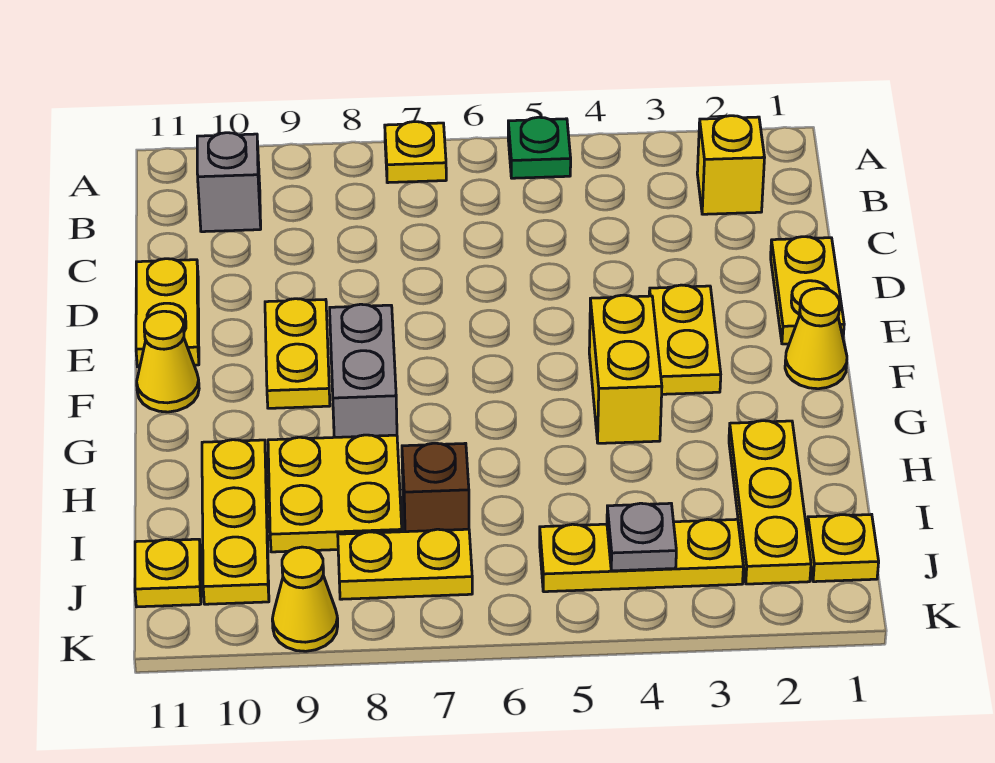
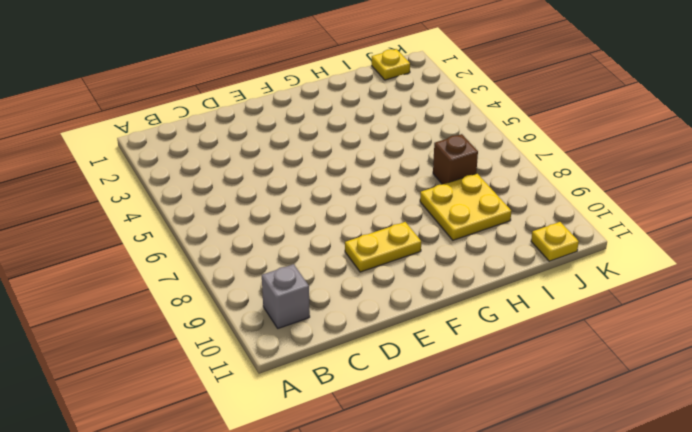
none -> green 1x1 plate [508,117,571,178]
none -> yellow 1x1 plate [385,122,446,183]
none -> yellow 1x1 brick [697,116,765,214]

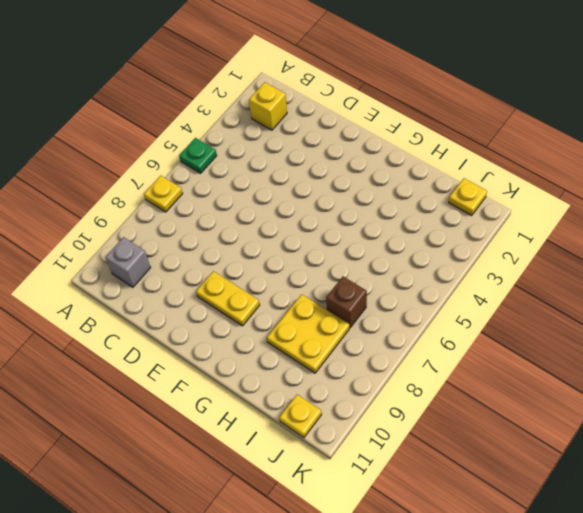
none -> yellow 1x2 plate [771,237,844,344]
none -> yellow 1x2 plate [136,259,199,367]
none -> yellow 1x2 plate [649,285,721,394]

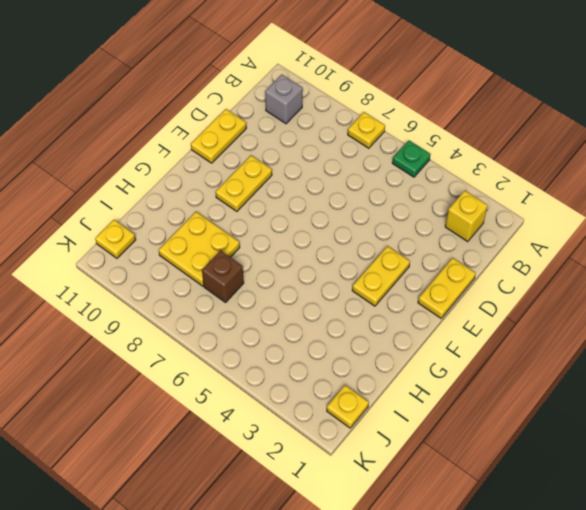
none -> yellow 1x1 cone [785,288,847,389]
none -> yellow 1x2 brick [589,295,662,443]
none -> grey 1x2 brick [330,304,397,437]

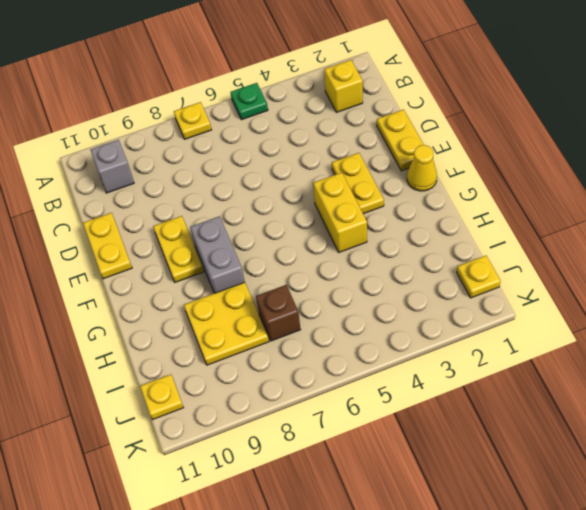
none -> yellow 1x1 cone [137,311,199,412]
none -> yellow 1x3 plate [729,421,811,584]
none -> yellow 1x3 plate [202,440,269,604]

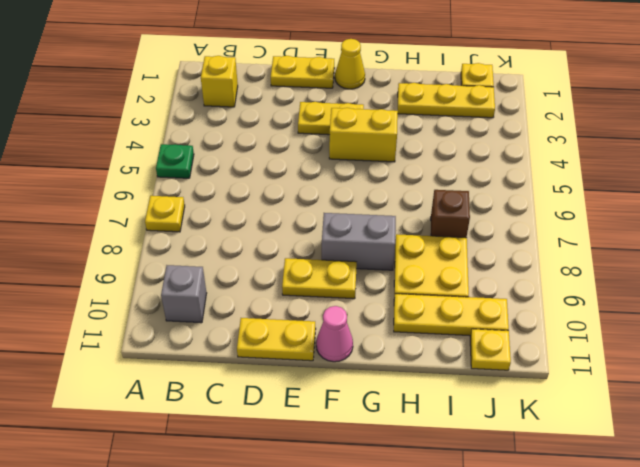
pink 1x1 cone [316,306,353,362] -> yellow 1x1 cone [137,311,199,412]
none -> yellow 1x3 plate [540,519,743,592]
none -> yellow 1x2 plate [338,529,472,599]
none -> yellow 1x1 cone [272,547,338,651]

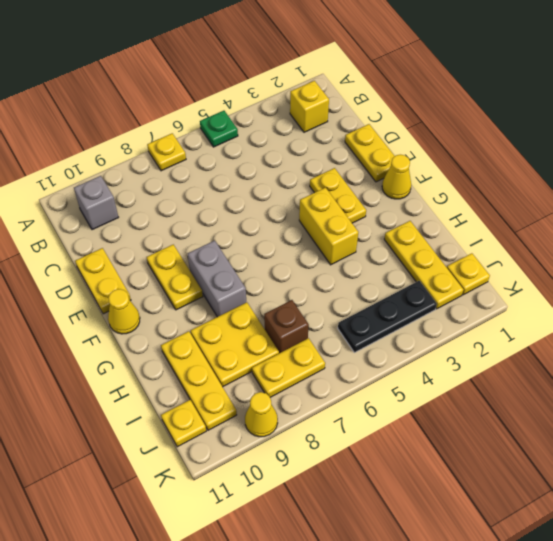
black 1x3 plate [338,281,437,353] -> yellow 1x3 plate [540,519,743,592]
none -> grey 1x1 plate [607,503,676,571]

